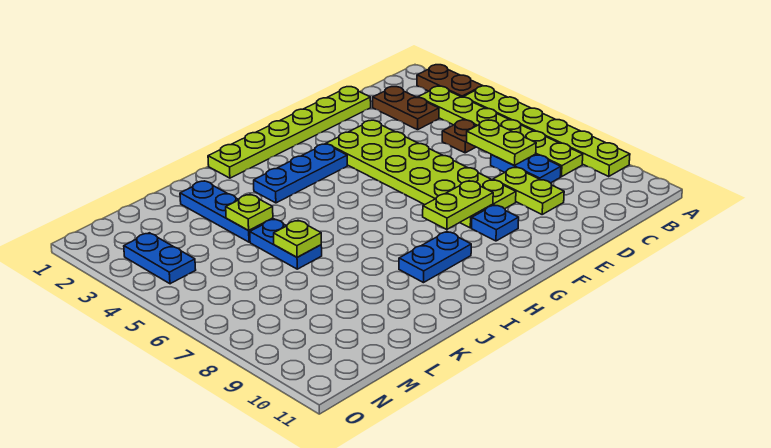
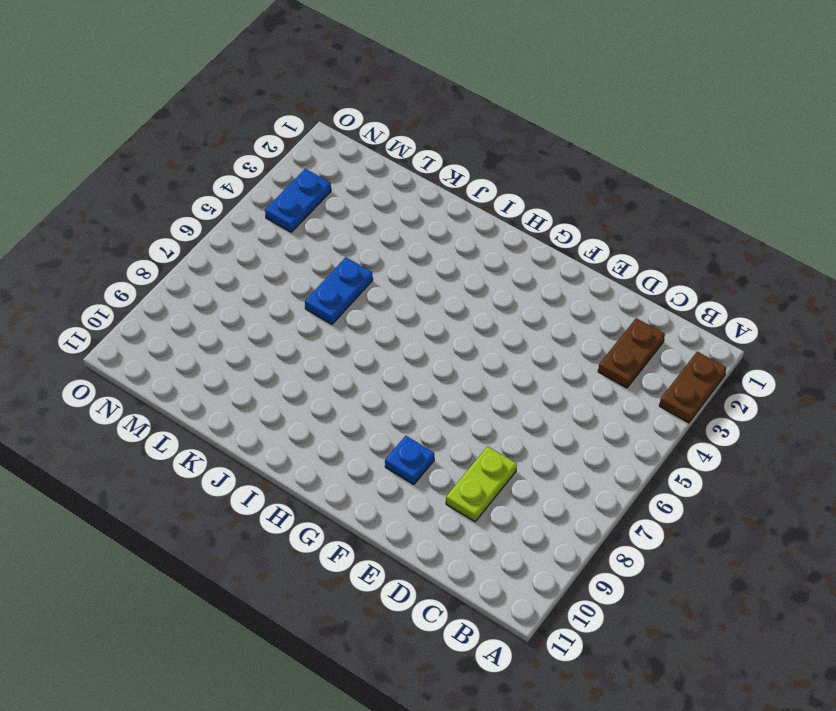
none -> lime 1x6 plate [464,86,630,176]
none -> lime 1x6 plate [418,86,583,177]
none -> brown 1x1 plate [442,120,476,153]

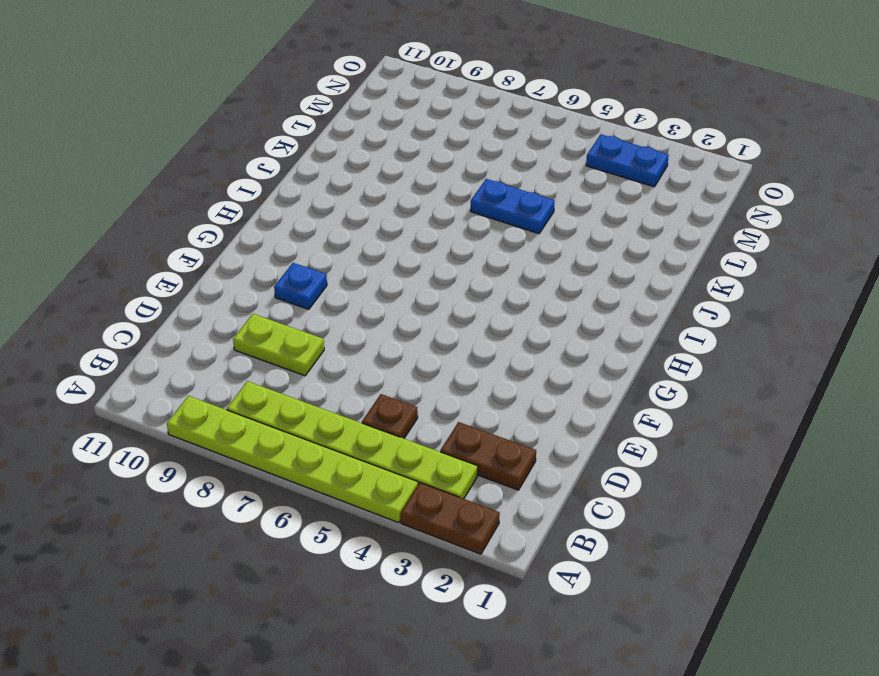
none -> blue 1x2 plate [491,154,561,183]
none -> lime 1x6 plate [208,87,371,178]
none -> lime 2x6 plate [326,120,516,228]

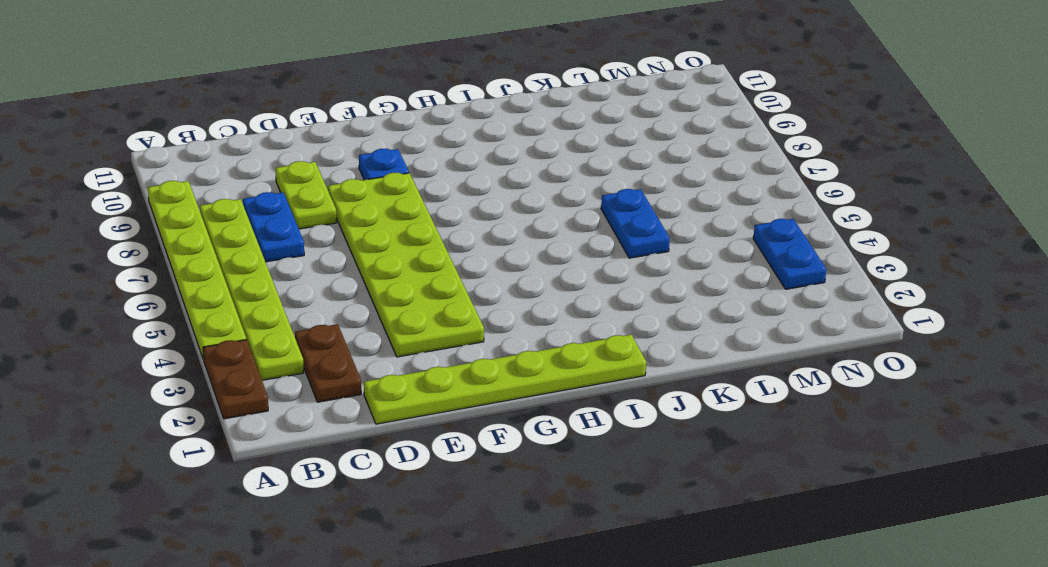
none -> brown 1x1 plate [442,120,476,153]
none -> blue 1x3 plate [254,144,347,203]
none -> blue 1x2 plate [399,232,471,283]

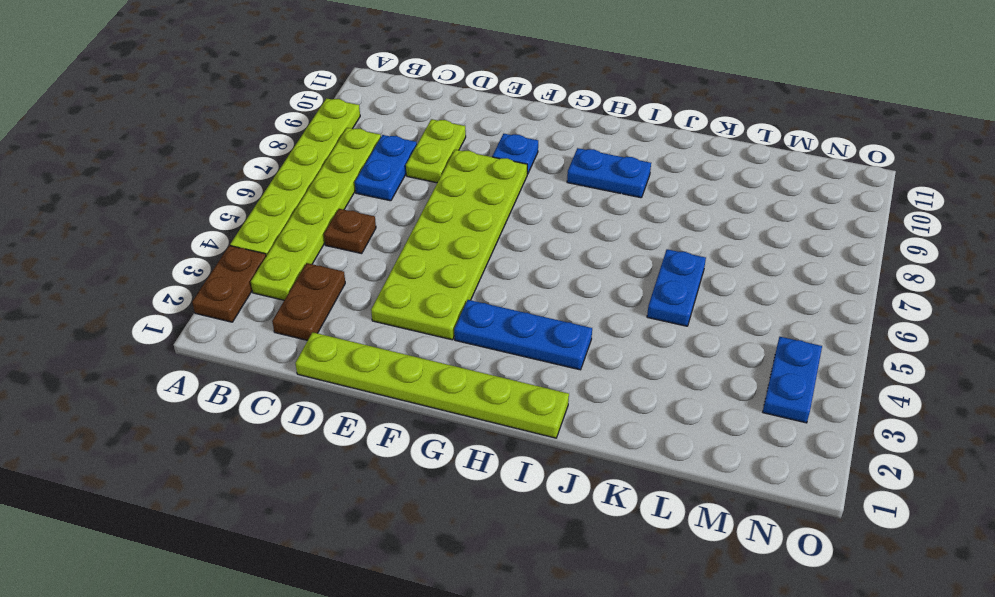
none -> blue 1x3 plate [180,181,273,242]
none -> lime 1x2 plate [467,120,536,165]
none -> lime 1x2 plate [423,181,493,230]

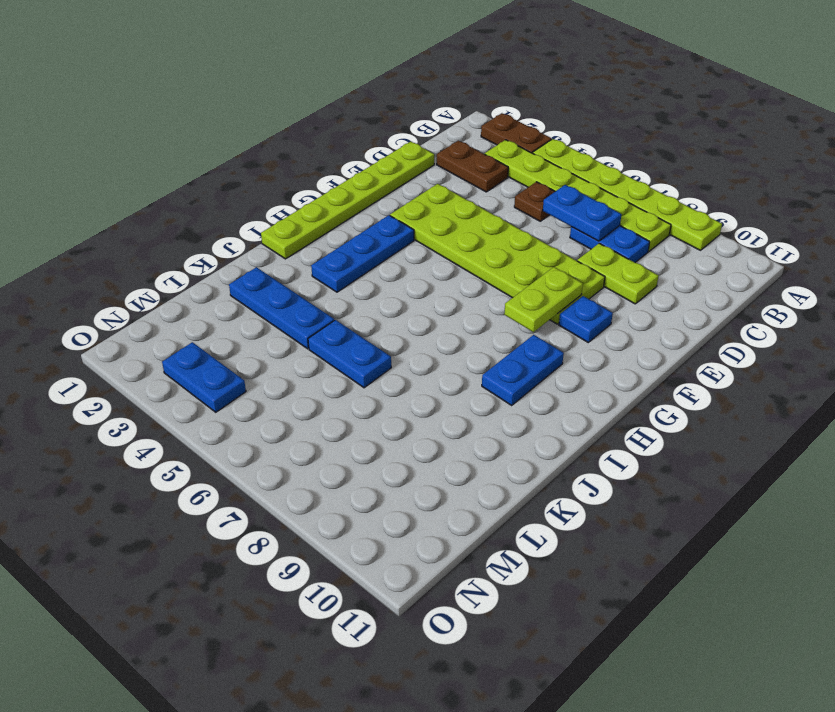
blue 1x2 plate [543,185,621,241] -> lime 1x2 plate [467,120,536,165]
none -> lime 1x1 plate [226,194,273,230]
none -> lime 1x1 plate [274,220,321,257]

